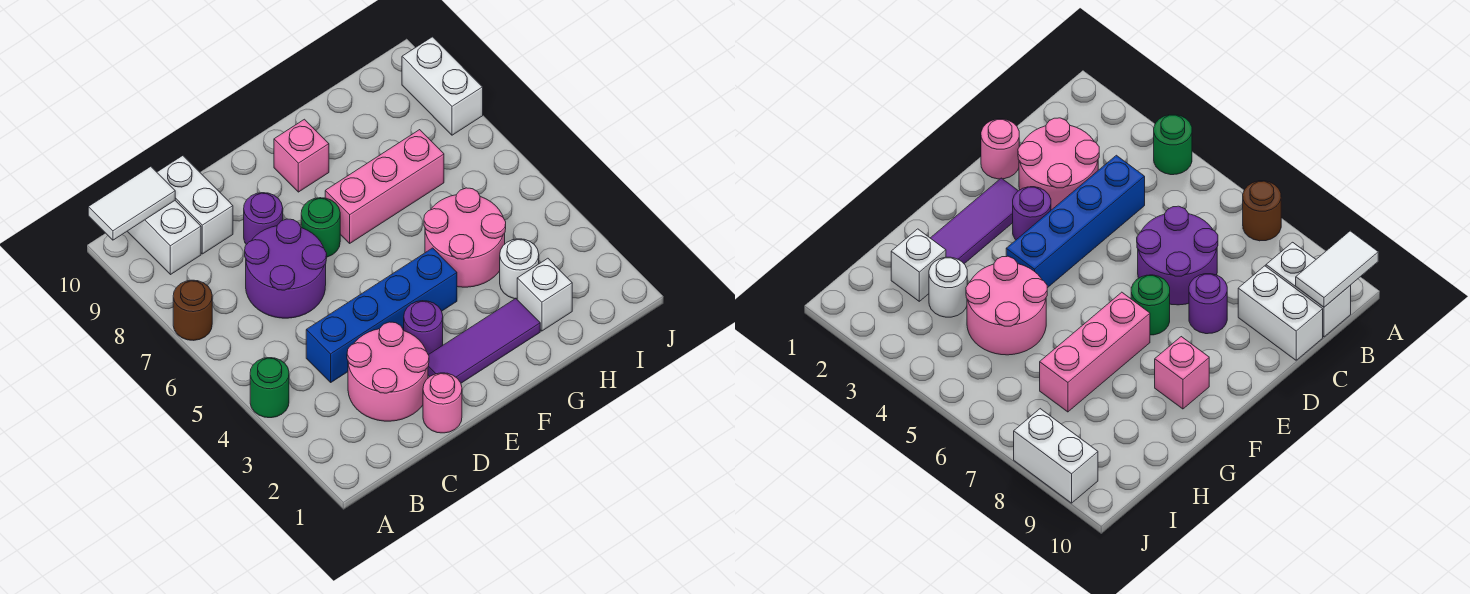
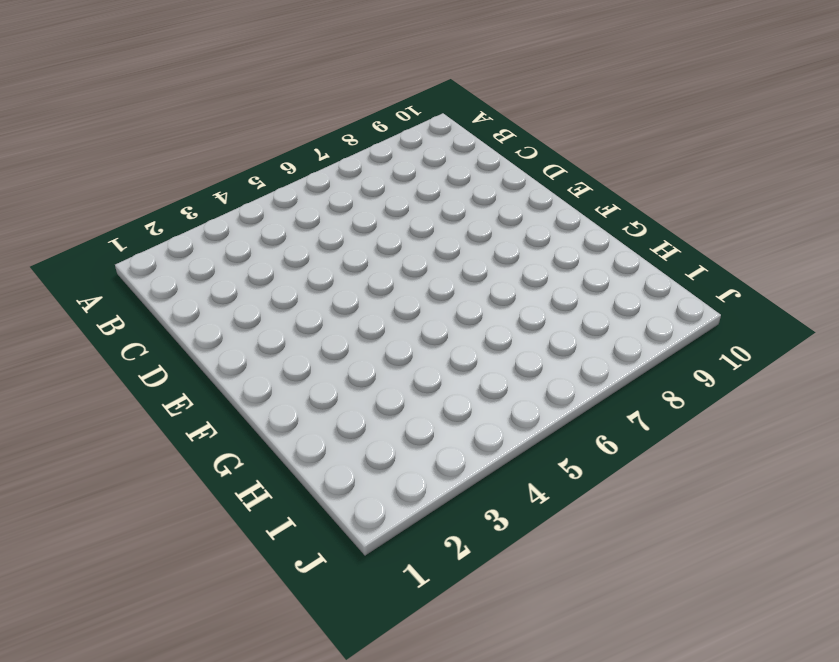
none -> green 1x1 round brick [250,358,289,418]
none -> brown 1x1 round brick [173,280,212,340]
none -> white 1x2 brick [127,201,201,275]

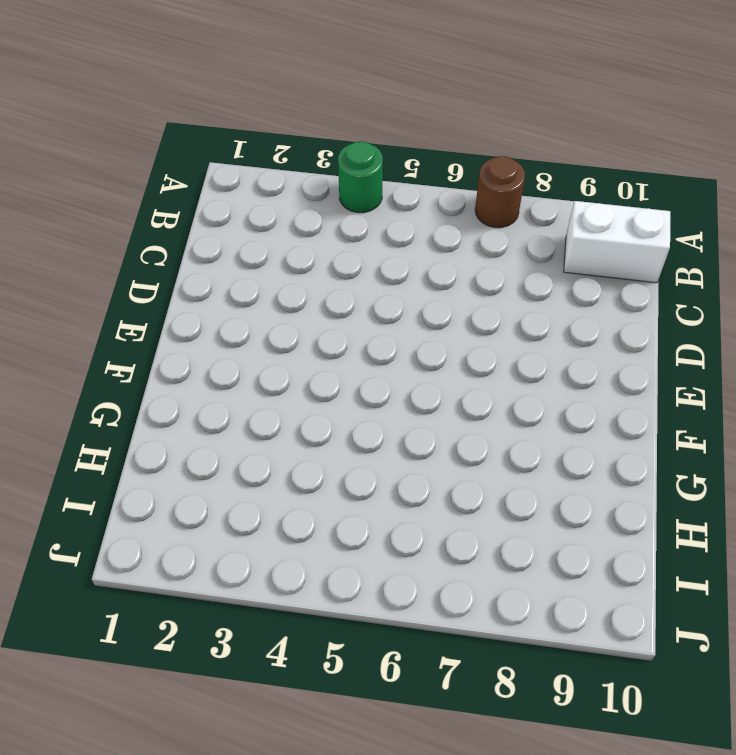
none -> pink 2x2 round brick [347,322,429,421]
none -> blue 1x4 brick [306,248,457,382]
none -> purple 2x2 round brick [245,219,327,318]

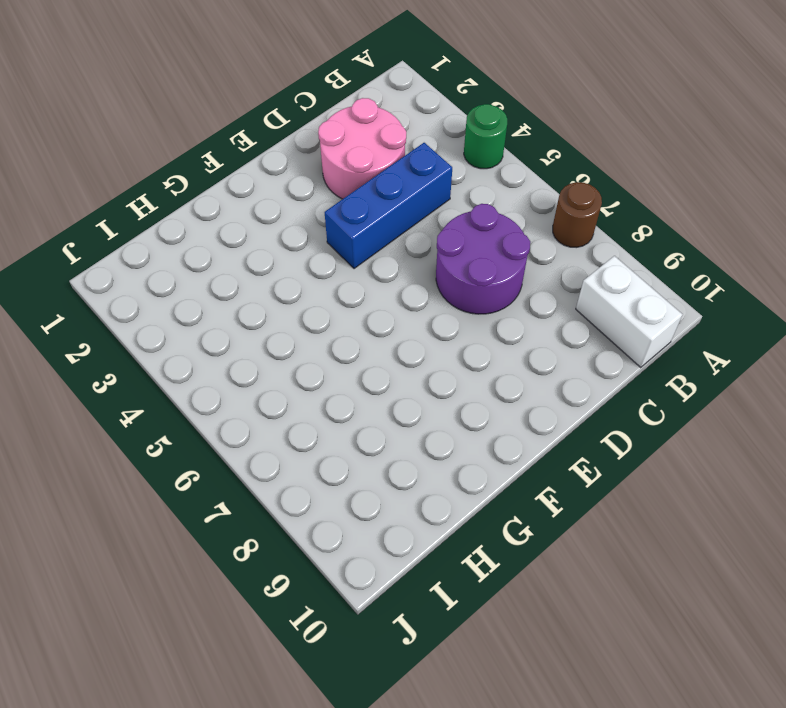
blue 1x3 brick [325,143,452,269] -> blue 1x4 brick [306,248,457,382]
none -> white 1x2 brick [157,156,233,254]
none -> pink 1x1 round brick [423,373,462,433]
none -> purple 1x1 round brick [244,193,283,245]

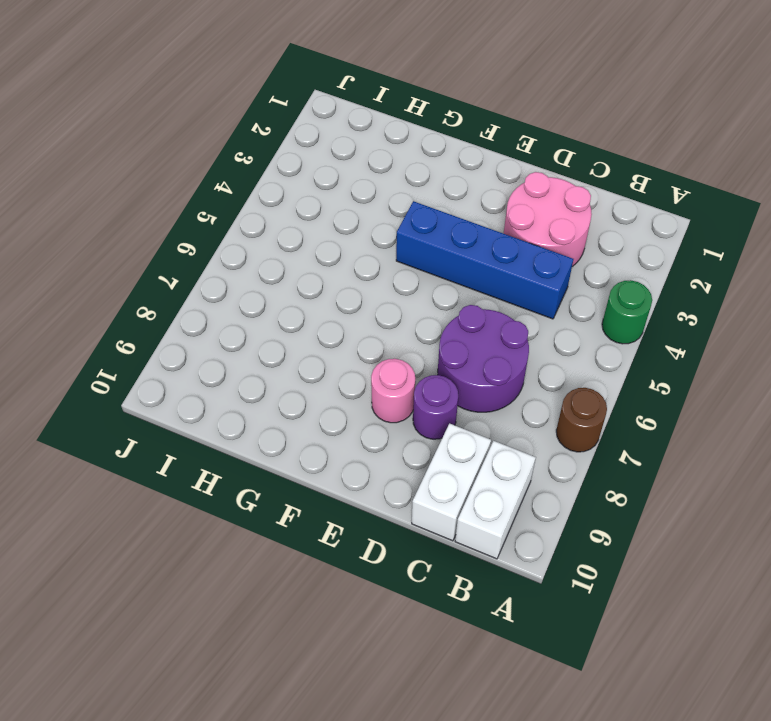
pink 1x1 round brick [371,359,415,423] -> pink 1x1 round brick moved to [423,373,462,433]
none -> purple 1x3 tile [428,299,540,383]
none -> purple 1x1 round brick [404,301,443,355]
none -> green 1x1 round brick [301,198,340,257]

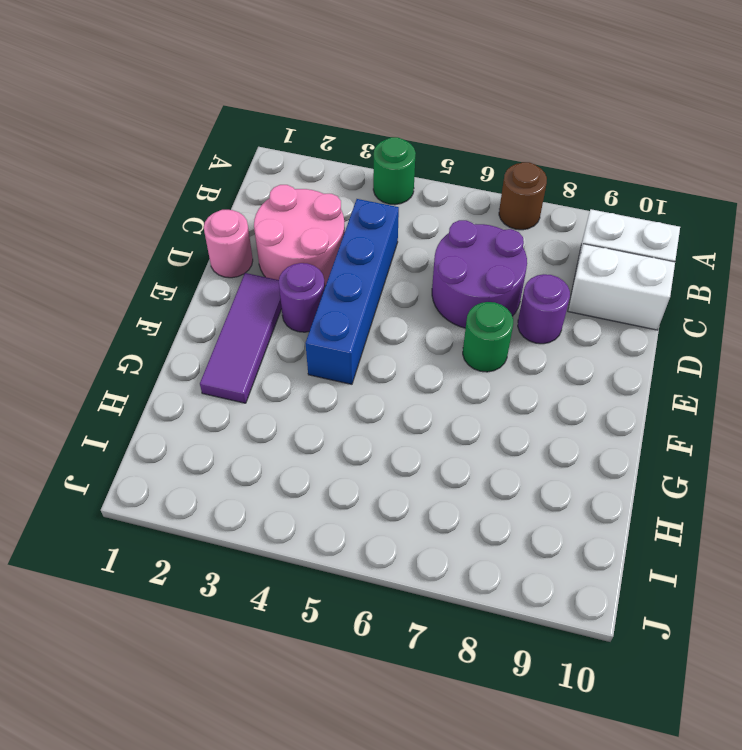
none -> pink 1x3 brick [325,130,444,243]
none -> pink 1x1 brick [274,119,329,192]
none -> pink 2x2 round brick [424,188,506,287]

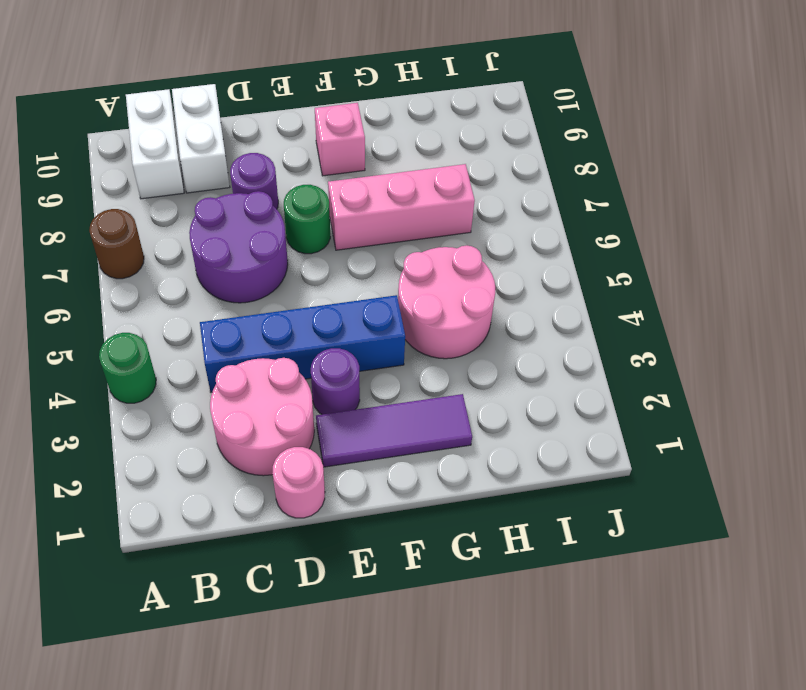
none -> white 1x1 brick [517,258,572,331]
none -> white 1x1 round brick [500,239,539,299]
none -> white 1x2 brick [402,37,483,135]

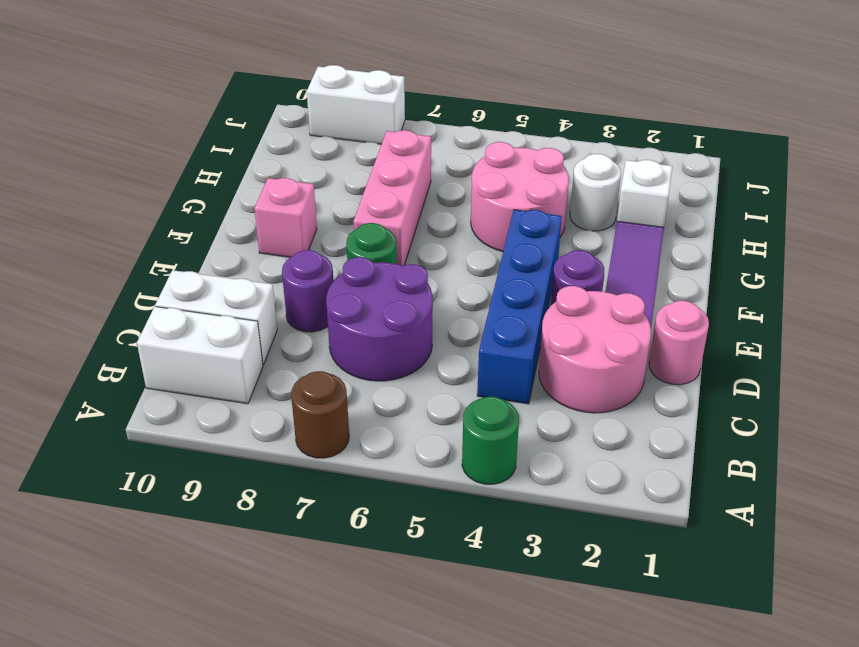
none -> white 1x2 tile [88,166,175,240]

